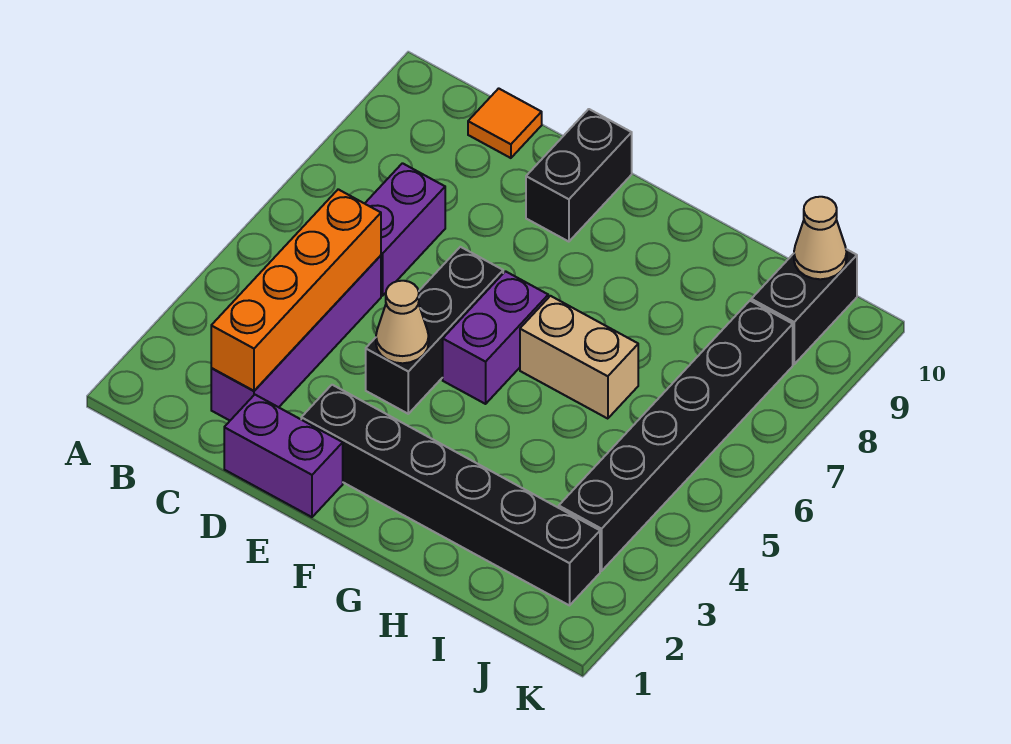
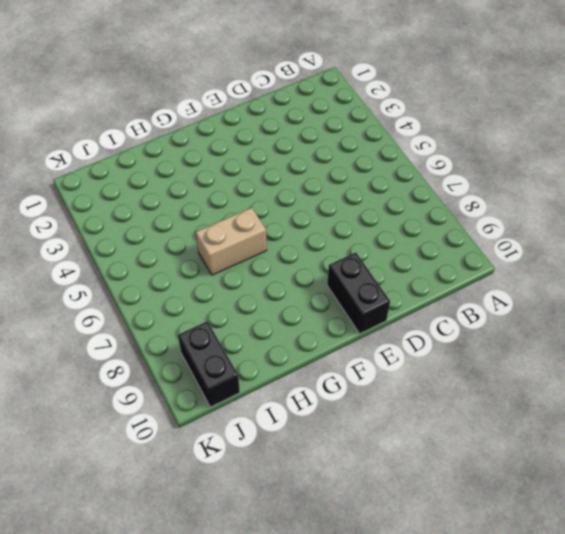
none -> purple 1x4 brick [211,256,381,420]
none -> purple 1x2 brick [365,163,445,296]
none -> orange 1x1 tile [468,88,542,158]

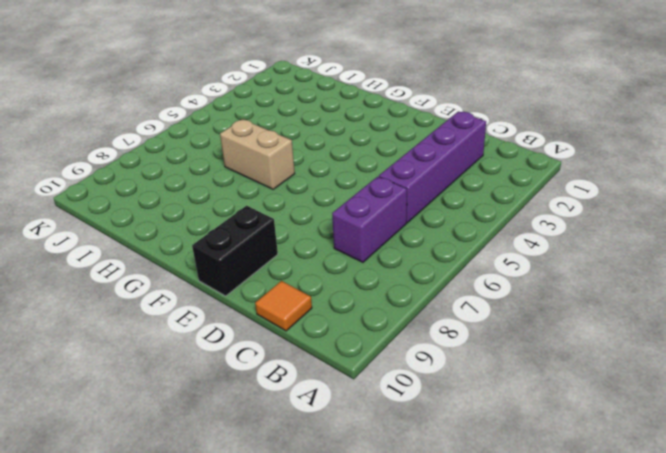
none -> purple 1x2 brick [224,395,343,517]
none -> black 1x6 brick [301,385,600,605]
none -> black 1x3 brick [366,247,503,414]

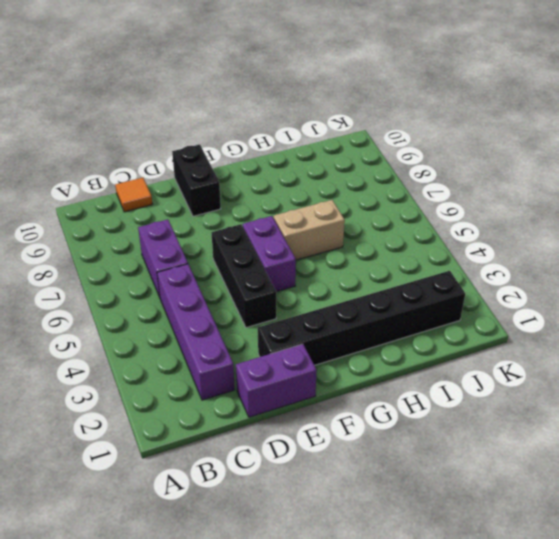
none -> black 1x6 brick [559,301,793,571]
none -> black 1x2 brick [751,249,857,364]
none -> orange 1x4 brick [211,189,381,391]

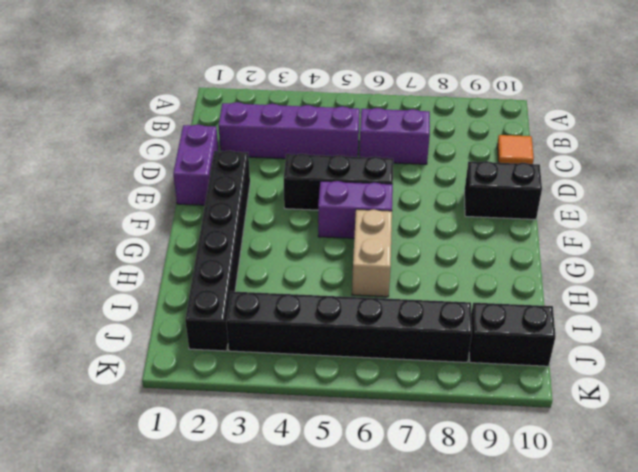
none -> orange 1x4 brick [211,189,381,391]
none -> tan 1x1 cone [376,281,429,363]
none -> tan 1x1 cone [794,197,847,279]

